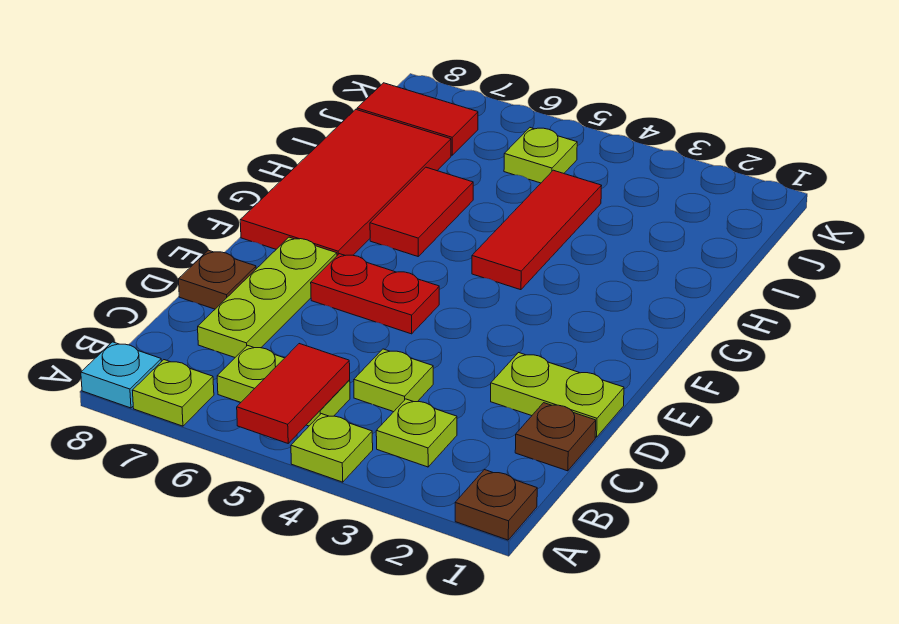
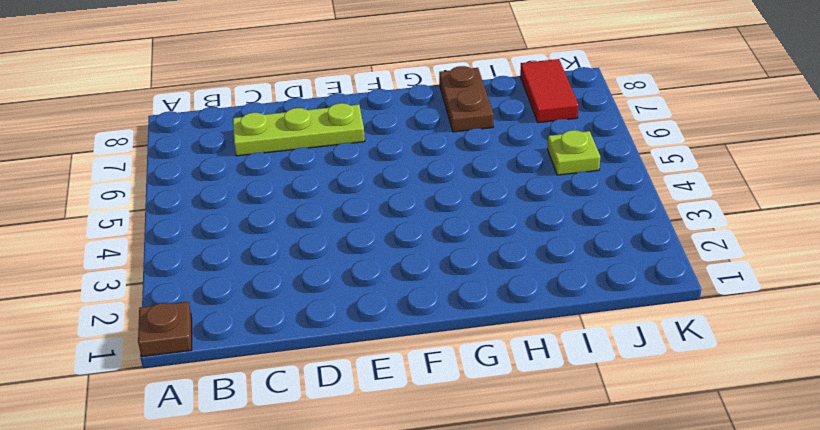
brown 1x2 plate [439,66,493,132] -> red 2x4 tile [240,109,451,256]
none -> lime 1x1 plate [291,414,373,482]
none -> lime 1x1 plate [132,360,214,426]
none -> cyan 1x1 plate [81,342,161,408]

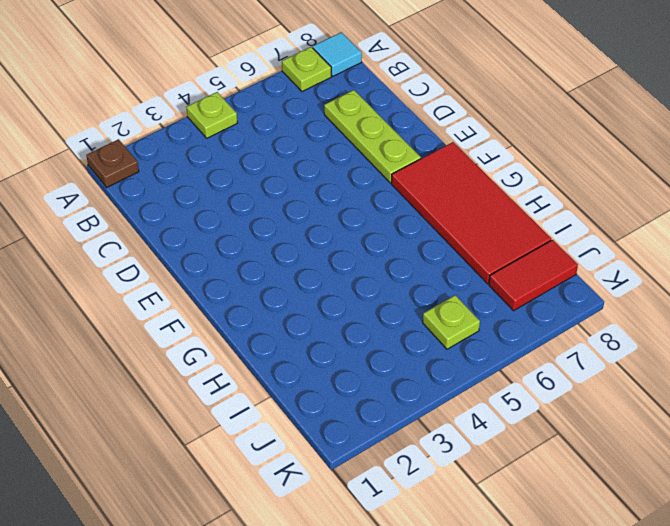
cyan 1x1 tile [313,32,362,76] -> cyan 1x1 plate [81,342,161,408]
none -> lime 1x1 plate [376,399,457,467]
none -> lime 1x2 plate [217,345,350,426]
none -> brown 1x1 plate [515,403,596,471]

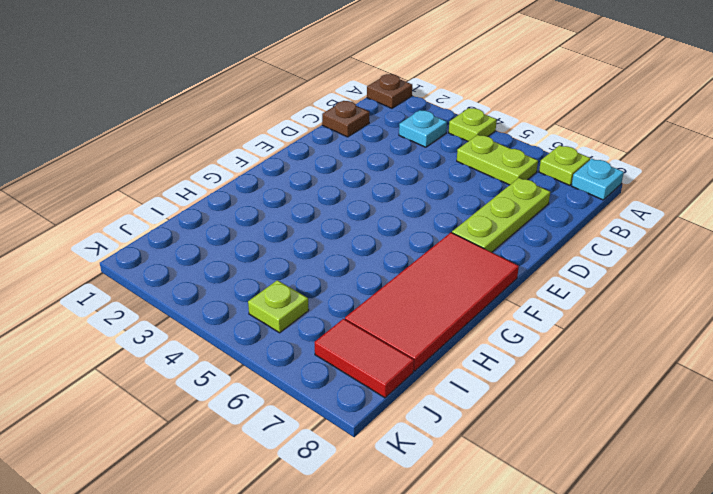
cyan 1x1 plate [399,110,447,147] -> lime 1x1 plate [376,399,457,467]
none -> lime 1x1 plate [354,349,433,412]
none -> lime 1x2 plate [491,353,624,437]
none -> brown 1x1 plate [179,250,256,309]

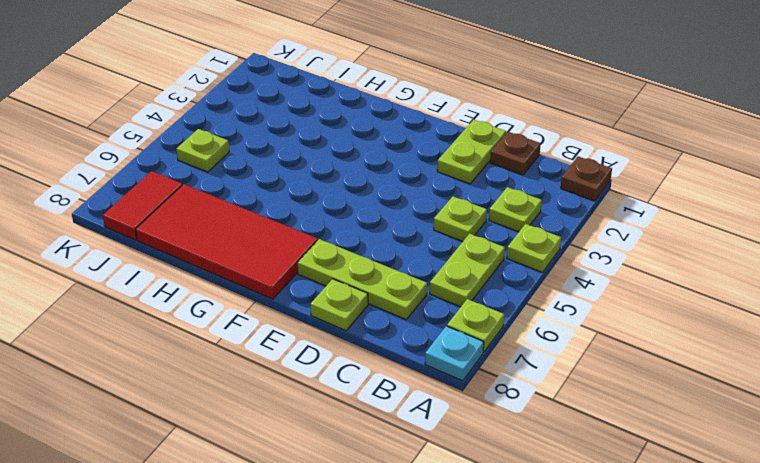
lime 1x1 plate [311,279,368,331] -> brown 1x1 plate [179,250,256,309]
none -> red 1x2 plate [311,254,439,334]
none -> red 1x3 tile [472,170,601,290]
none -> red 1x2 tile [370,167,473,256]

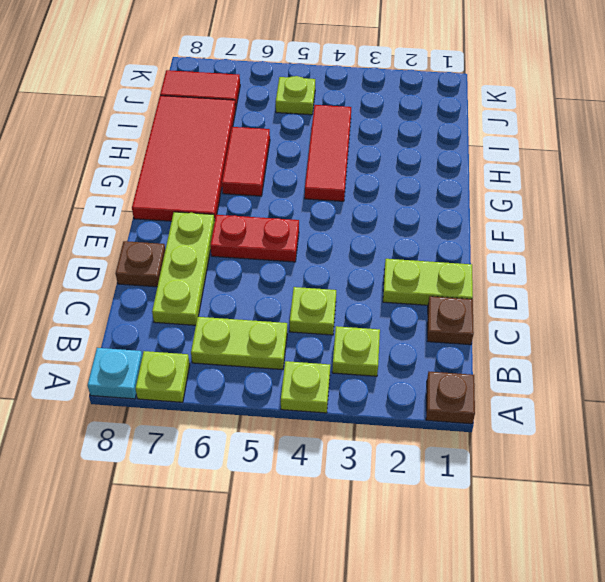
none -> red 1x2 tile [237,344,350,443]

